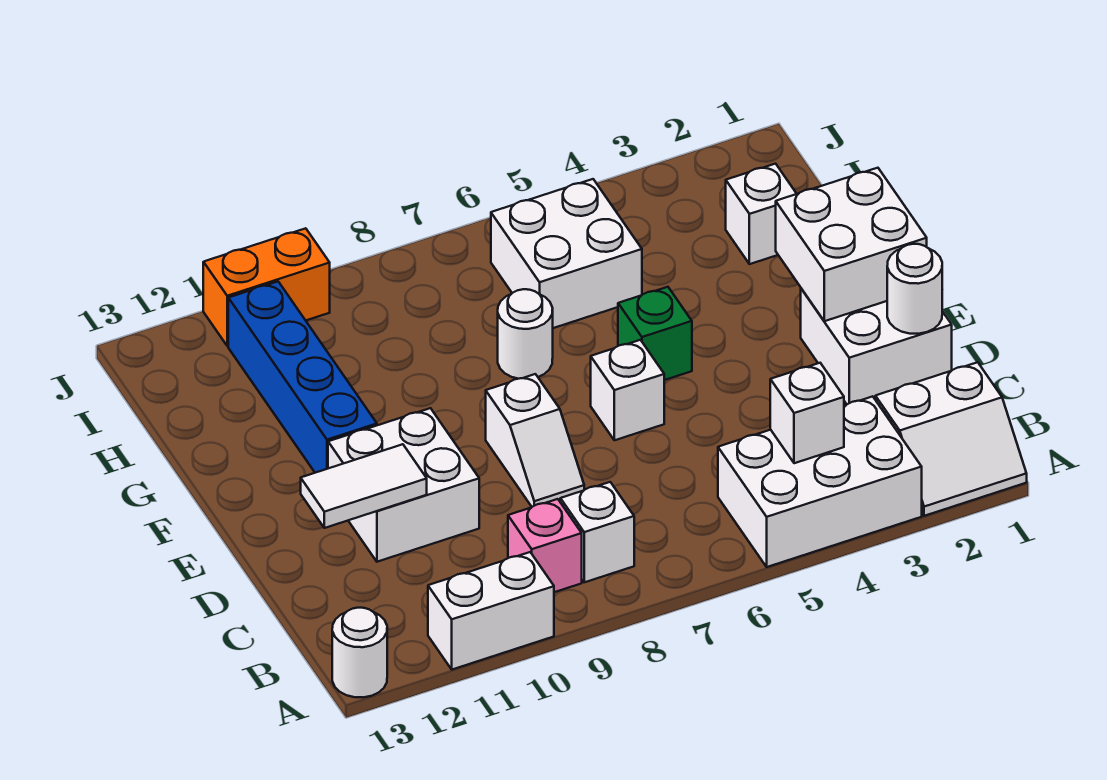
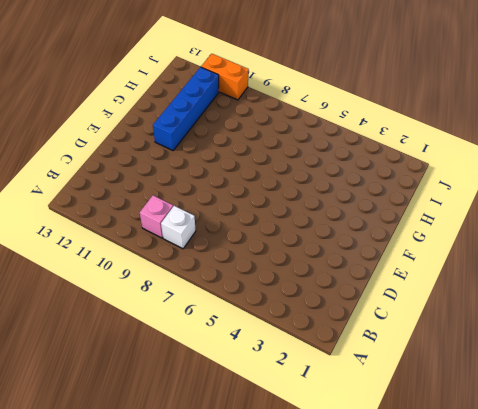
none -> white 2x2 slope [875,362,1027,516]
none -> white 2x3 brick [718,396,922,567]
none -> white 1x2 brick [428,552,554,670]

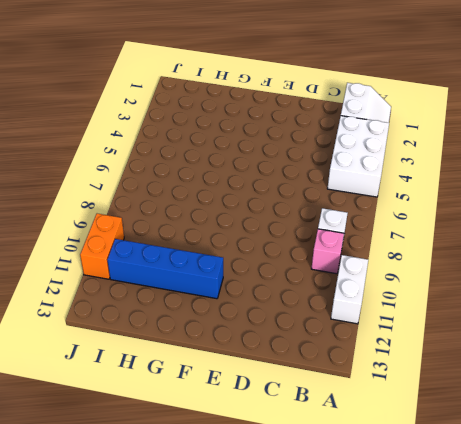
none -> white 1x1 round brick [332,608,387,697]
none -> white 2x2 brick [801,288,952,404]
none -> white 1x2 slope [486,374,584,507]

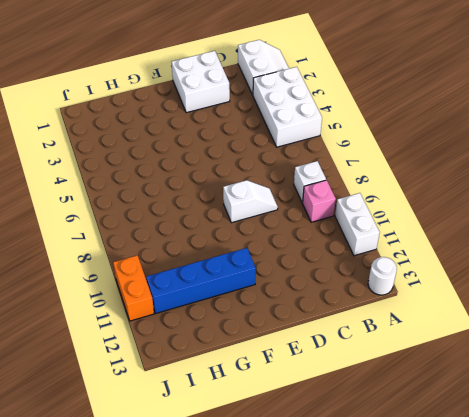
none -> white 2x2 brick [328,408,479,562]
none -> white 1x1 brick [591,340,664,440]
none -> green 1x1 brick [618,287,692,380]

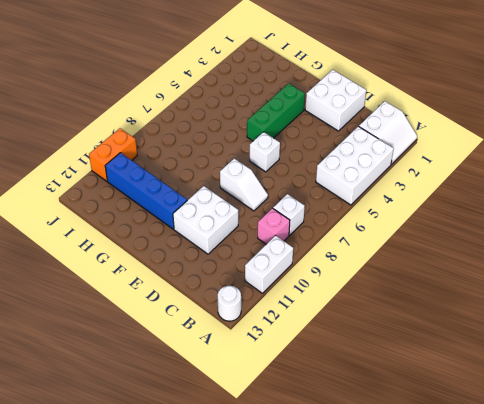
green 1x3 brick [247,84,305,141] -> green 1x1 brick [618,287,692,380]
none -> white 1x1 round brick [498,289,553,379]
none -> white 1x1 brick [726,164,797,264]
none -> white 2x2 brick [491,179,642,328]

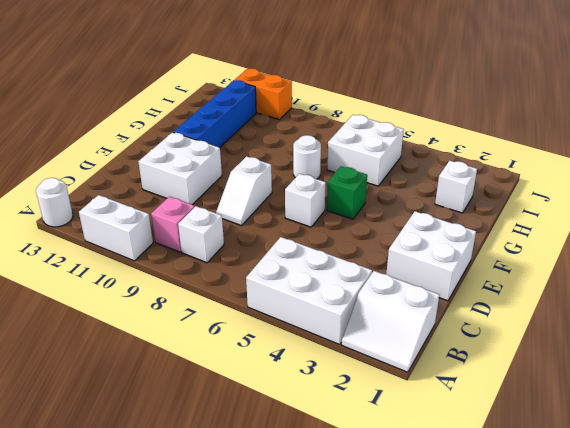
none -> white 1x1 brick [770,363,844,463]
none -> white 1x1 round brick [887,244,942,334]
none -> white 1x2 tile [301,444,427,528]

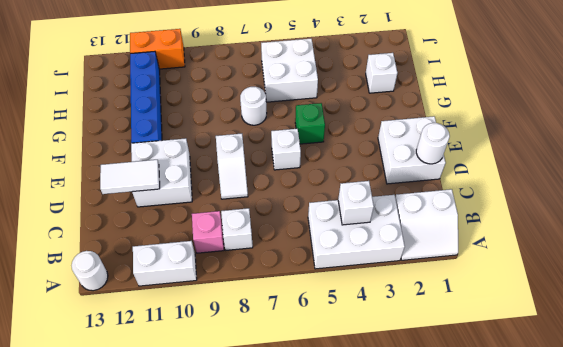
none -> white 2x2 brick [776,168,927,321]

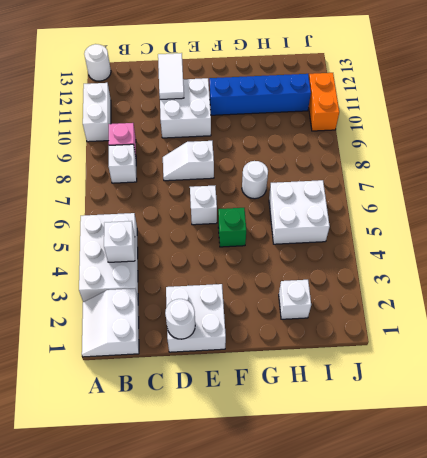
none -> white 2x2 brick [776,168,927,321]

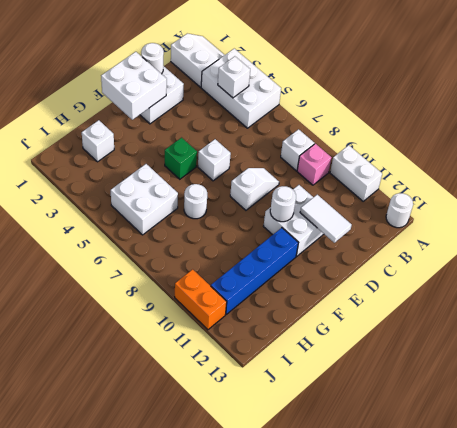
white 1x1 round brick [270,186,296,222] -> none

